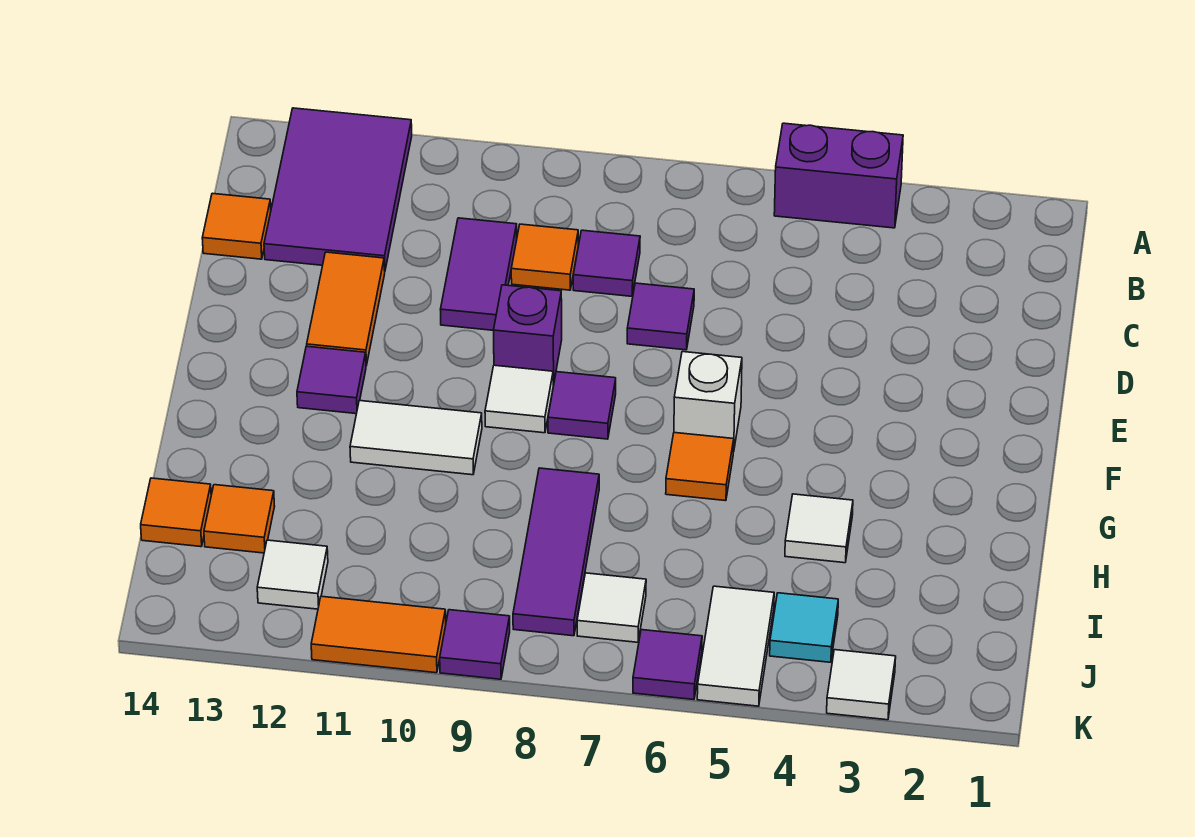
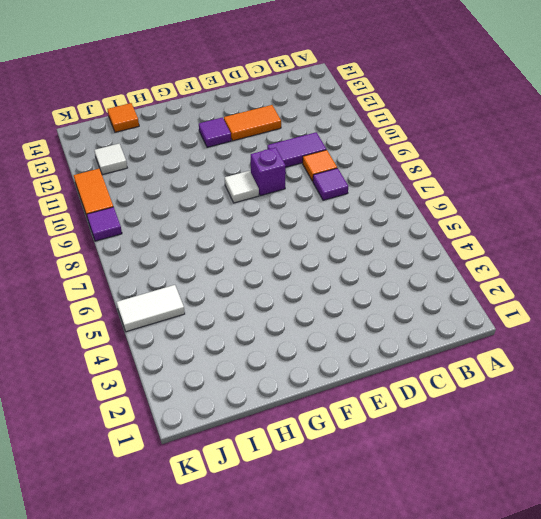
none -> purple 1x2 brick [774,123,903,228]
none -> purple 2x3 tile [264,108,412,270]
none -> orange 1x1 tile [202,193,271,259]

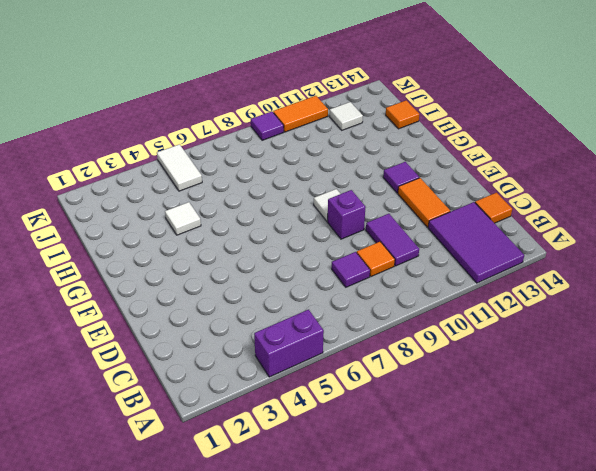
none -> purple 1x1 tile [627,283,694,350]
none -> white 1x1 brick [674,352,742,452]
none -> purple 1x1 tile [548,372,616,439]

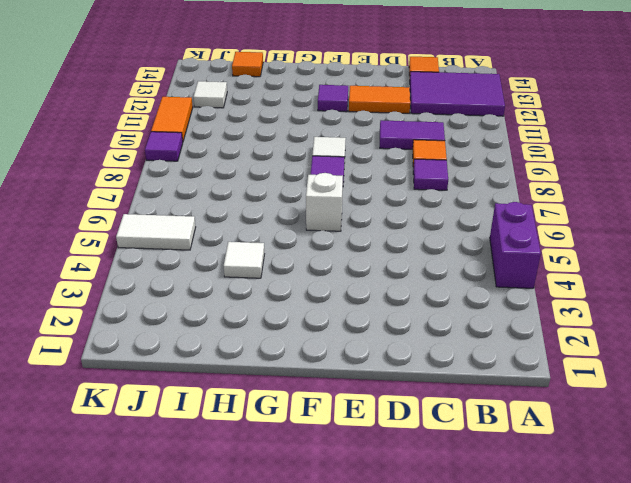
none -> purple 1x1 tile [627,283,694,350]
none -> purple 1x1 brick [494,285,562,385]
none -> orange 1x1 tile [666,433,734,501]

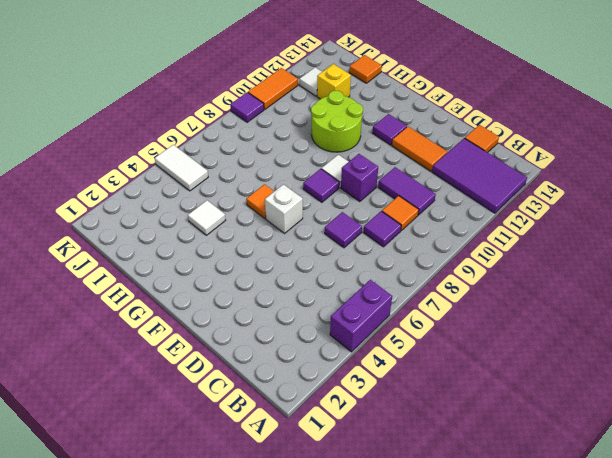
lime 2x2 round brick [311,91,363,152] -> white 1x2 tile [350,400,482,475]
yellow 1x1 brick [317,64,351,99] -> none
none -> purple 1x3 tile [513,468,599,636]
none -> orange 1x1 tile [204,485,275,553]
none -> cyan 1x1 tile [770,593,838,662]

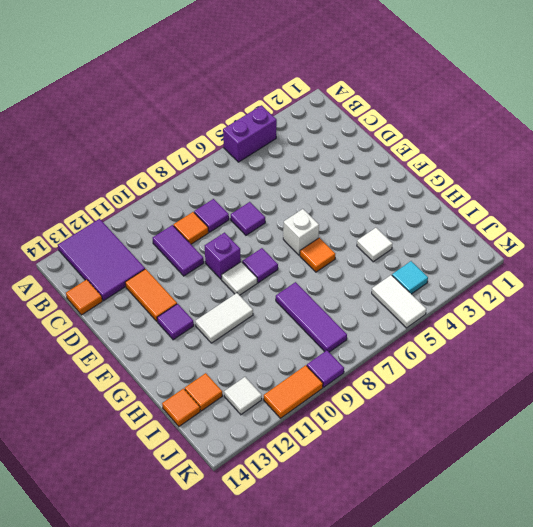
none -> white 1x1 tile [577,573,646,642]
none -> white 1x1 tile [827,650,896,720]
none -> purple 1x1 tile [633,630,702,700]

